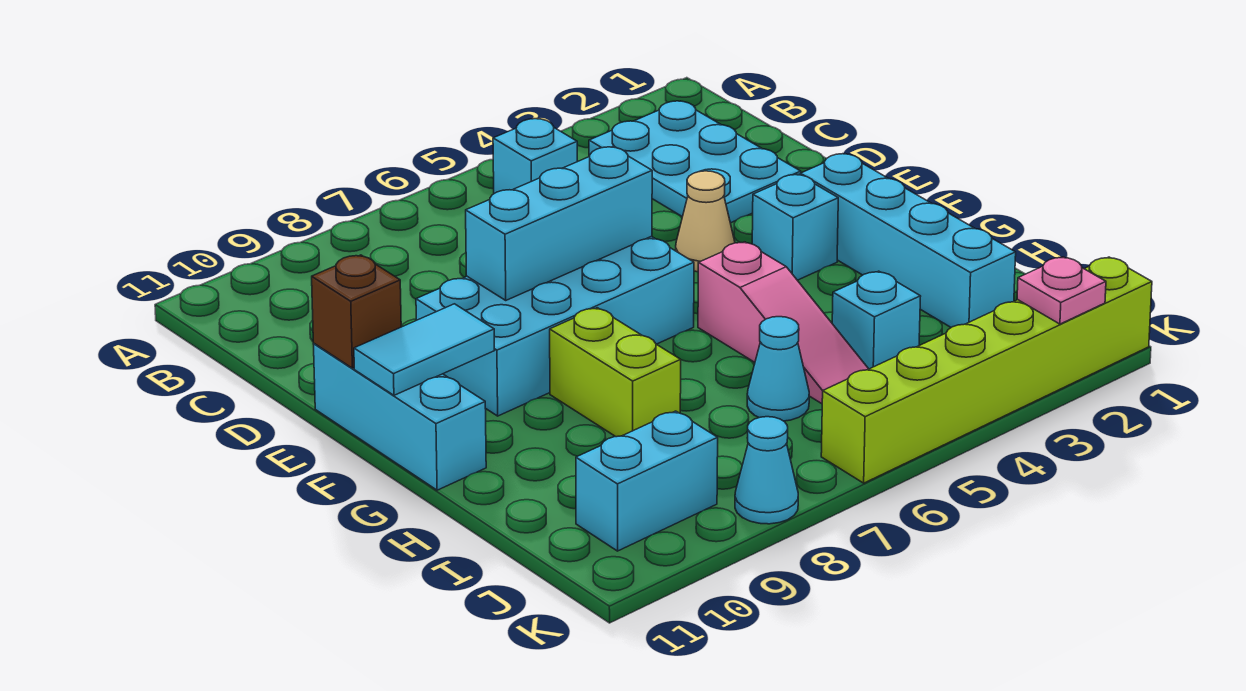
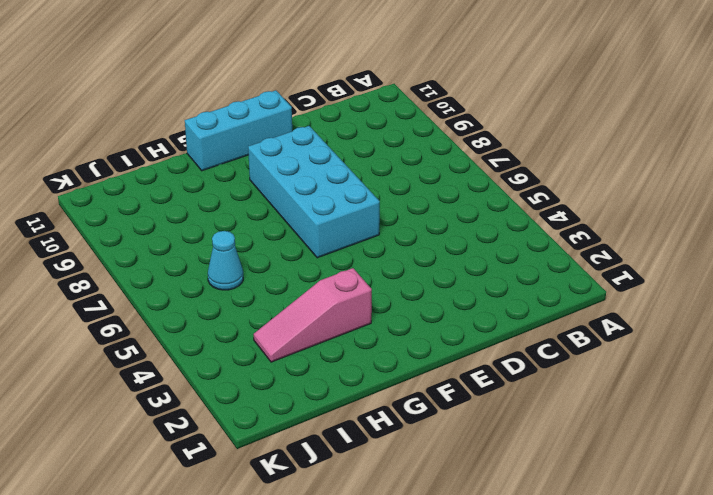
pink 1x3 slope [253,268,372,362] -> pink 1x3 slope moved to [698,242,868,404]
none -> cyan 2x3 plate [589,101,801,223]
none -> cyan 1x1 brick [493,119,577,194]
none -> tan 1x1 cone [676,171,735,272]

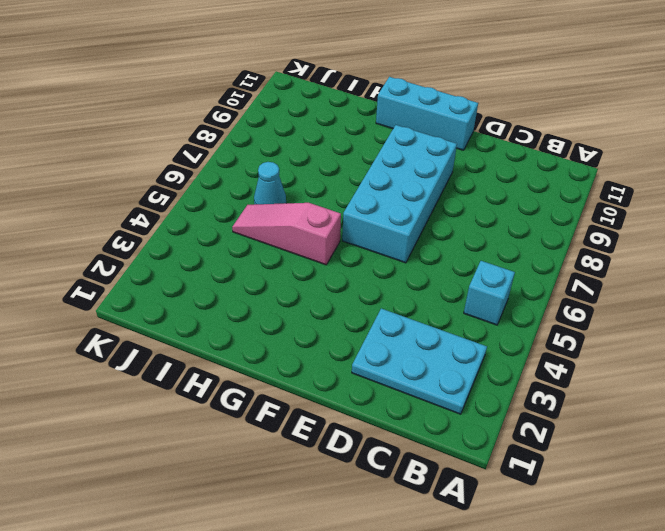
none -> tan 1x1 cone [676,171,735,272]
none -> cyan 1x4 brick [800,154,1016,327]
none -> cyan 1x1 brick [752,174,838,280]

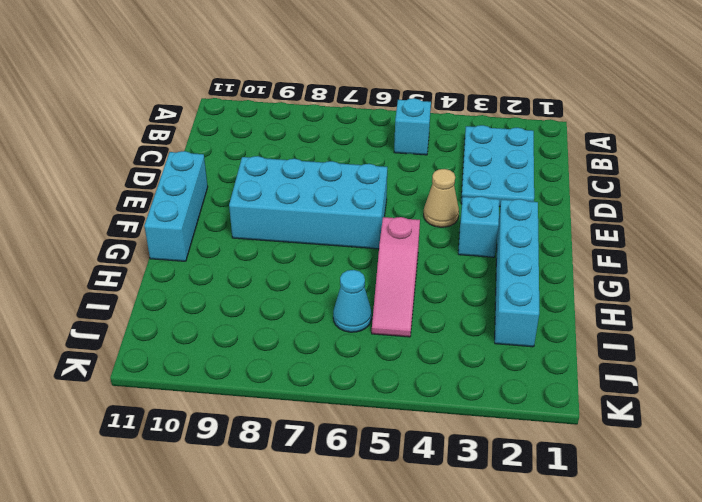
none -> lime 1x2 brick [550,308,681,437]
none -> cyan 1x1 brick [832,271,921,369]
none -> cyan 1x2 brick [576,411,718,551]

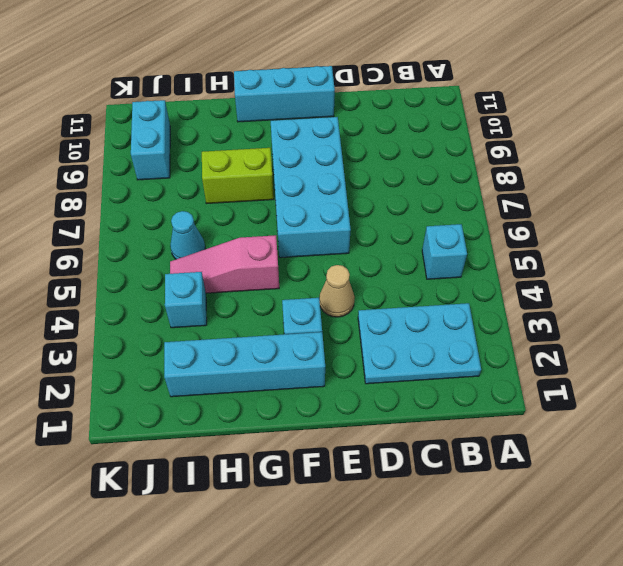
none -> lime 1x6 brick [821,257,1152,483]
none -> cyan 1x1 cone [735,417,798,524]
none -> cyan 1x3 brick [466,147,652,300]

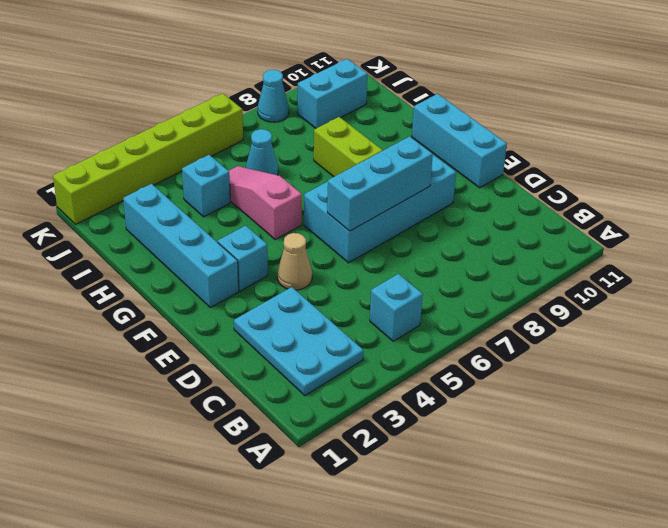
none -> brown 1x1 brick [312,255,401,368]
none -> cyan 1x2 tile [354,304,494,395]
none -> pink 1x1 plate [1017,257,1106,324]

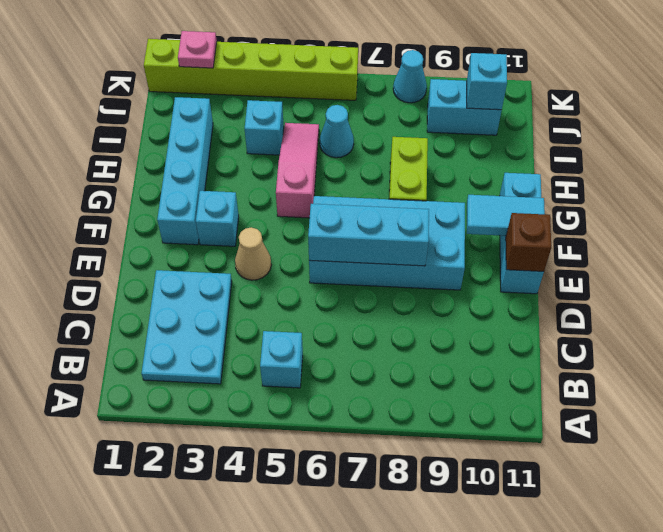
cyan 1x1 brick [467,53,507,110] -> none

